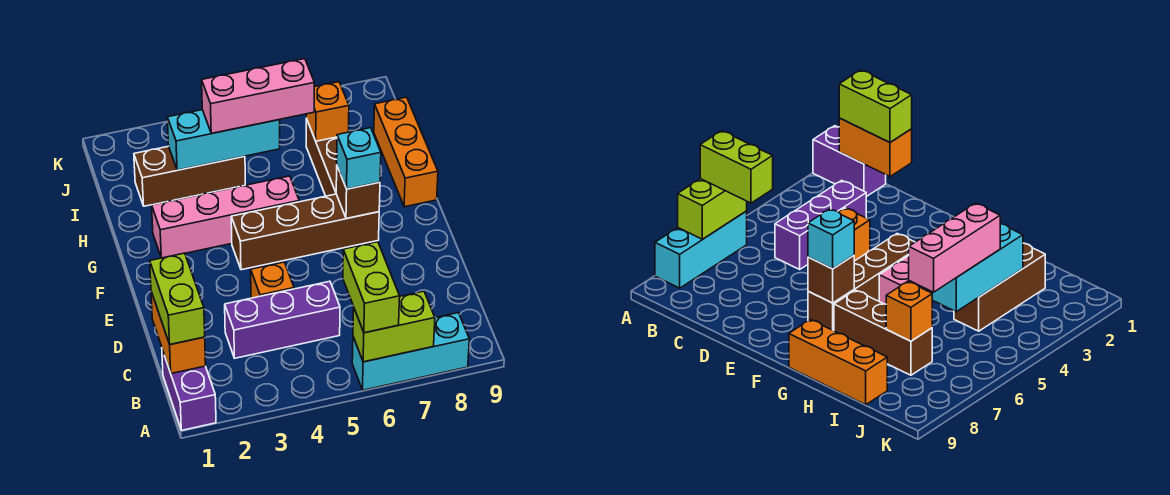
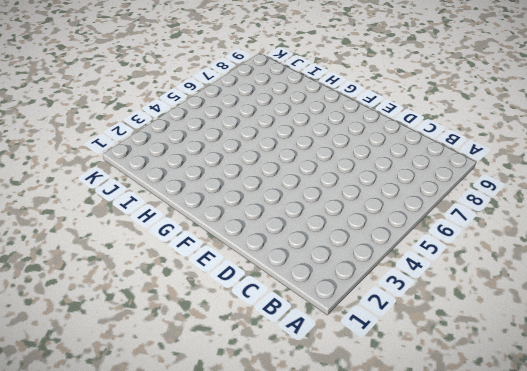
none -> purple 1x2 brick [162,349,216,430]
none -> cyan 1x3 brick [352,313,469,390]
none -> purple 1x3 brick [225,281,340,358]

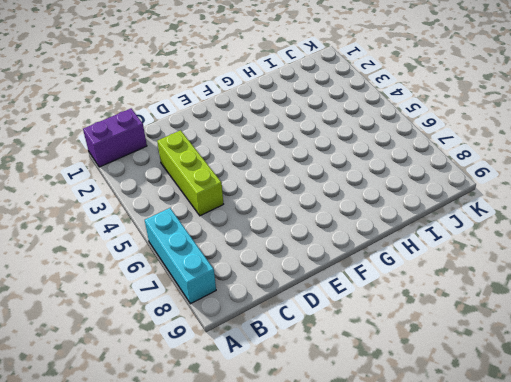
lime 1x3 brick [157,130,223,216] -> purple 1x3 brick [225,281,340,358]
none -> orange 1x1 brick [251,262,294,298]
none -> brown 1x4 brick [231,194,379,270]
none -> pink 1x4 brick [152,176,299,258]

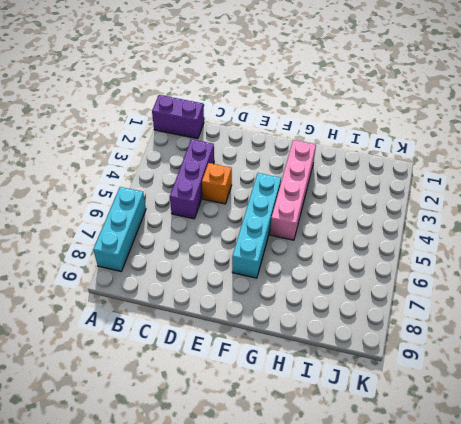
cyan 1x4 brick [232,173,281,278] -> brown 1x4 brick [231,194,379,270]
none -> brown 1x3 brick [306,119,337,196]
none -> orange 1x3 brick [374,97,438,207]
none -> brown 1x3 brick [134,146,245,206]

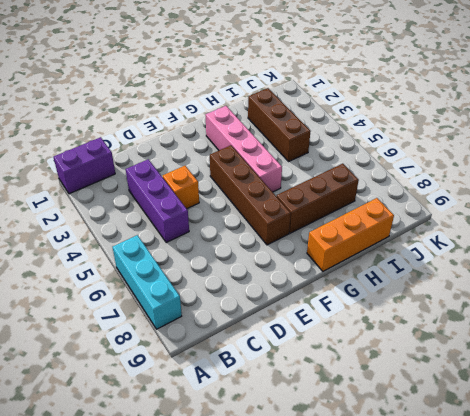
none -> lime 1x2 brick [353,291,435,362]
none -> orange 1x2 brick [151,292,206,374]
none -> brown 1x1 brick [336,167,380,219]

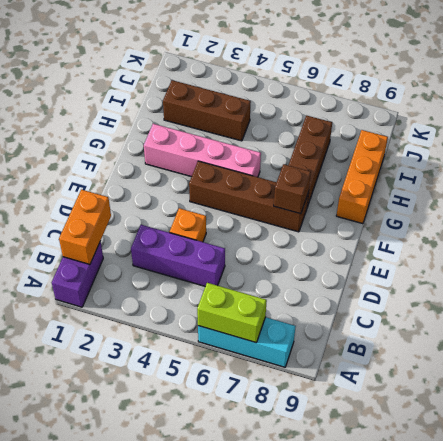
none -> cyan 1x3 brick [167,110,280,170]
none -> orange 1x1 brick [306,82,349,141]
none -> lime 1x2 brick [343,242,400,333]

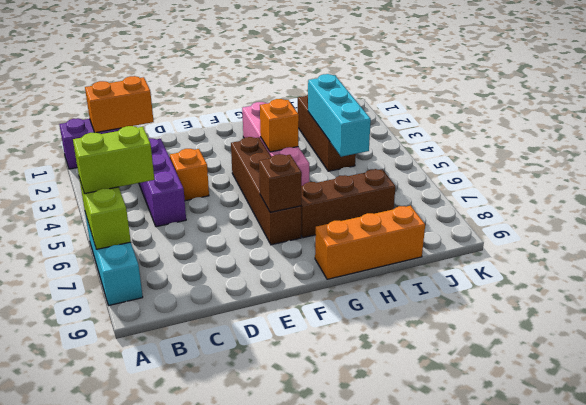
orange 1x1 brick [260,99,299,152] -> orange 1x1 brick moved to [306,82,349,141]
none -> lime 1x2 brick [150,253,205,345]
none -> cyan 1x1 brick [337,128,381,189]
none -> pink 1x3 brick [202,59,314,133]

